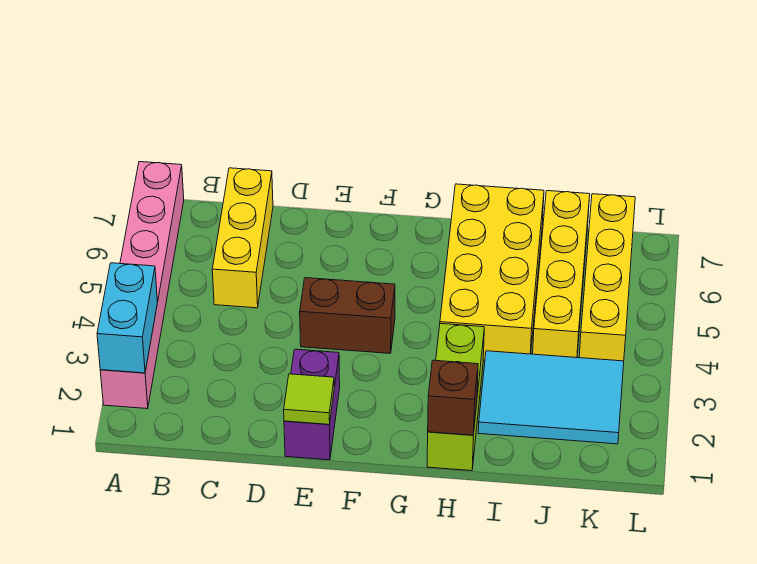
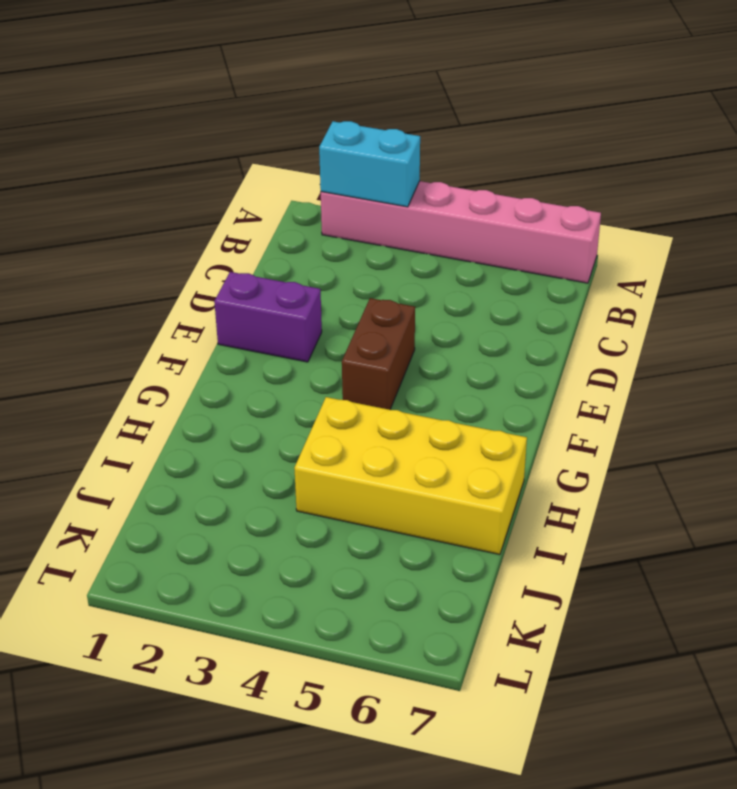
none -> yellow 1x3 brick [212,168,273,308]
none -> lime 1x3 brick [427,324,484,471]
none -> cyan 2x3 tile [478,351,624,444]

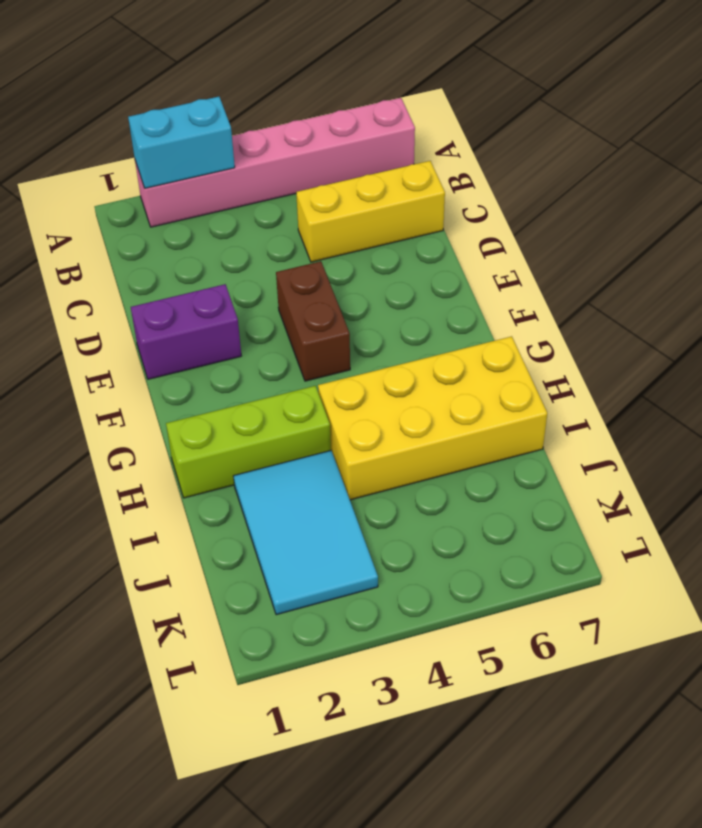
none -> yellow 1x4 brick [533,191,590,358]
none -> yellow 1x4 brick [579,194,635,361]
none -> lime 1x1 tile [284,374,334,424]

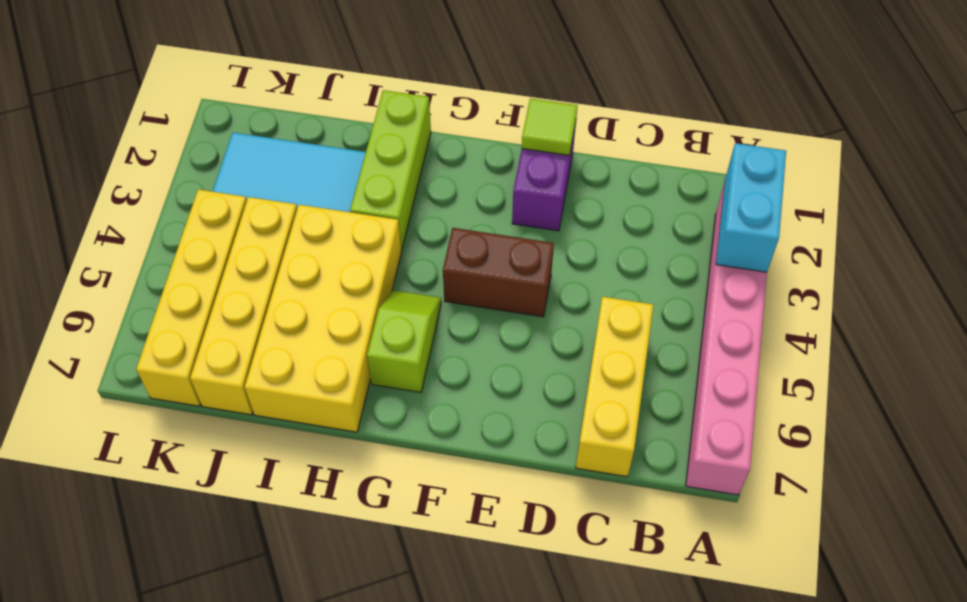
lime 1x2 slope [367,290,441,392] -> none
none -> brown 1x1 brick [428,360,478,435]

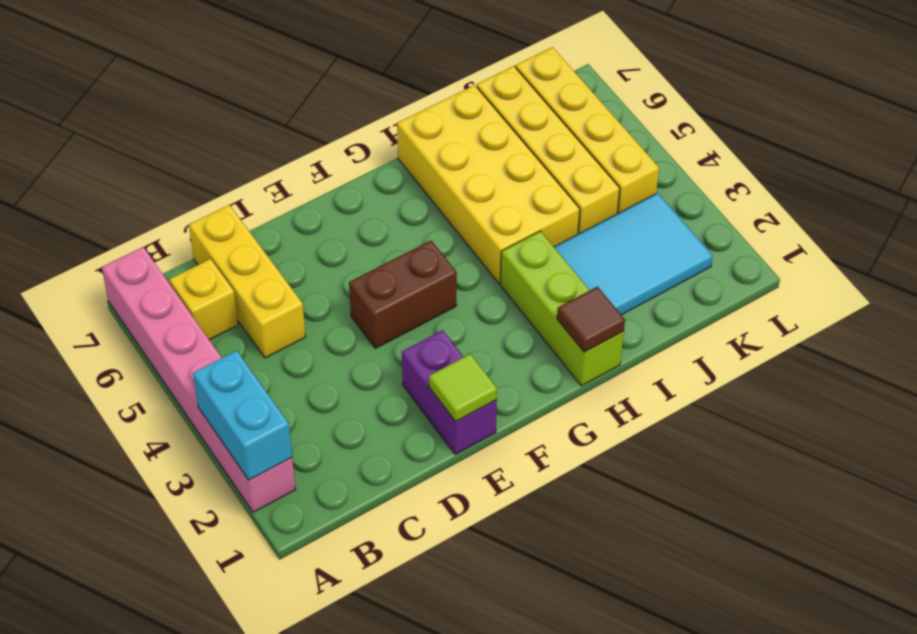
yellow 1x1 brick [169,259,238,340] -> none
brown 1x1 tile [557,287,625,352] -> brown 1x1 brick [428,360,478,435]

